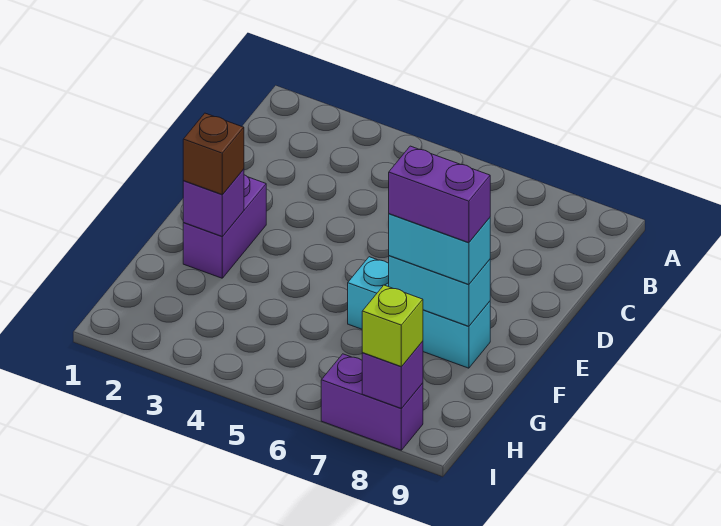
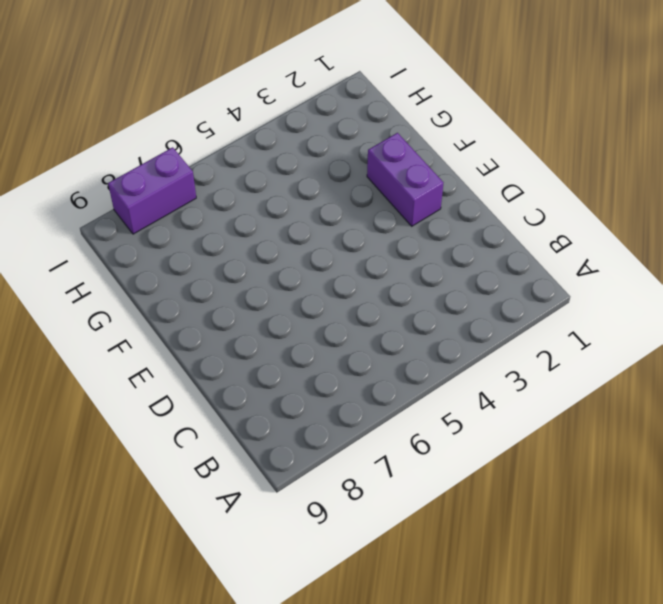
none -> cyan 1x3 brick [348,257,490,368]
none -> purple 1x1 brick [183,169,244,237]

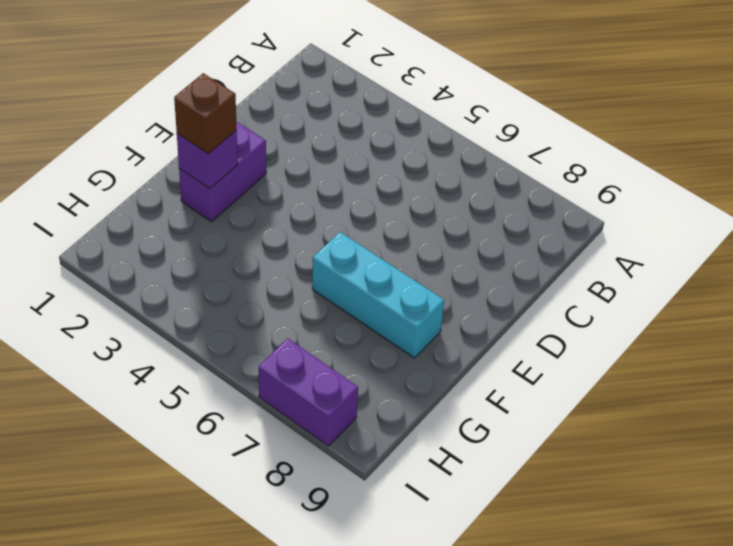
none -> cyan 1x2 brick [389,256,490,326]
none -> purple 1x1 brick [362,341,423,409]

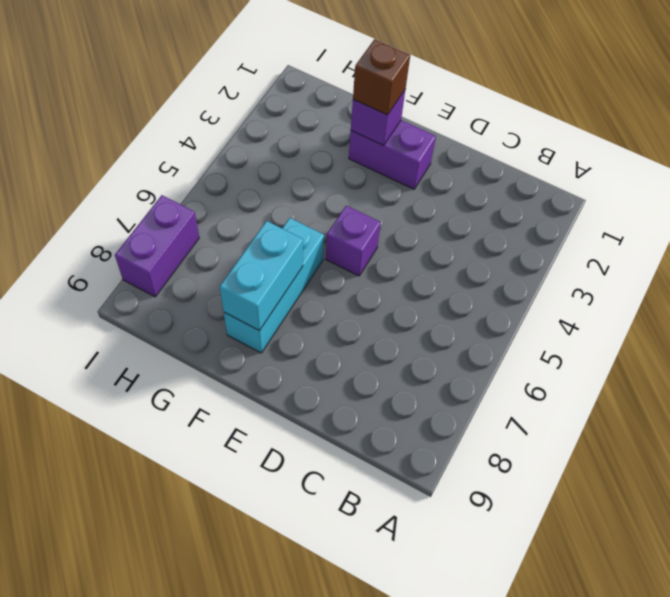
purple 1x1 brick [326,205,381,276] -> purple 1x1 brick moved to [362,341,423,409]
none -> cyan 1x2 brick [389,214,490,284]
none -> lime 1x1 brick [362,285,423,367]

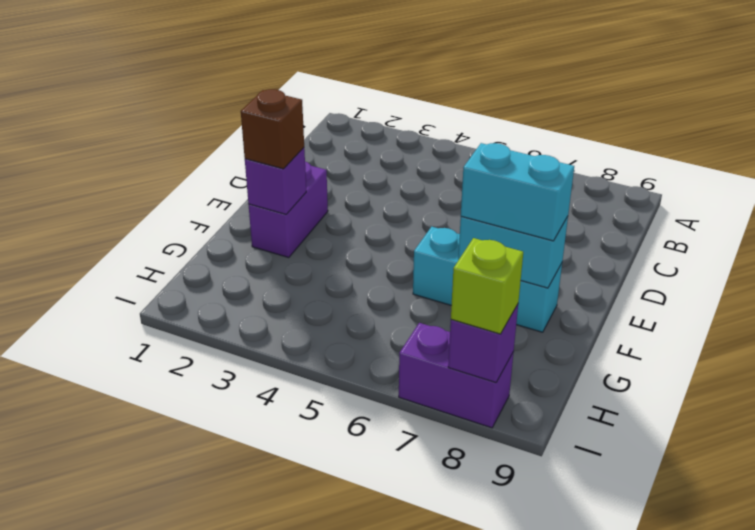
none -> purple 1x2 brick [389,146,490,243]

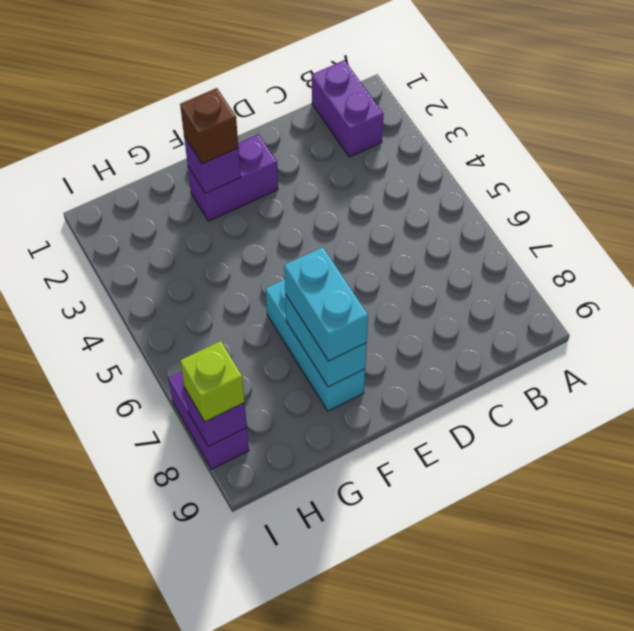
purple 1x2 brick [312,60,384,157] -> purple 1x2 brick moved to [389,146,490,243]

